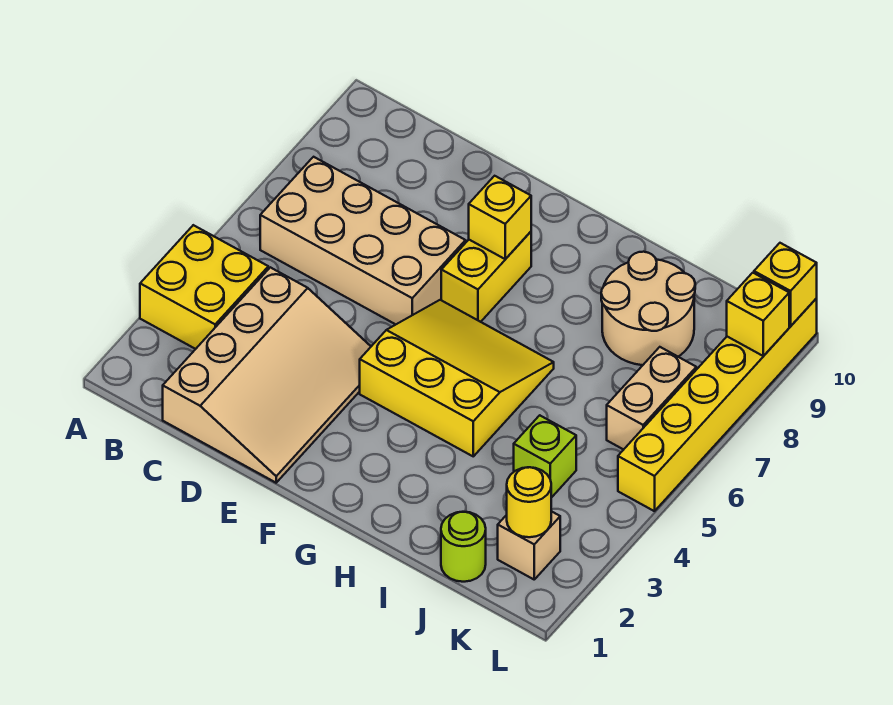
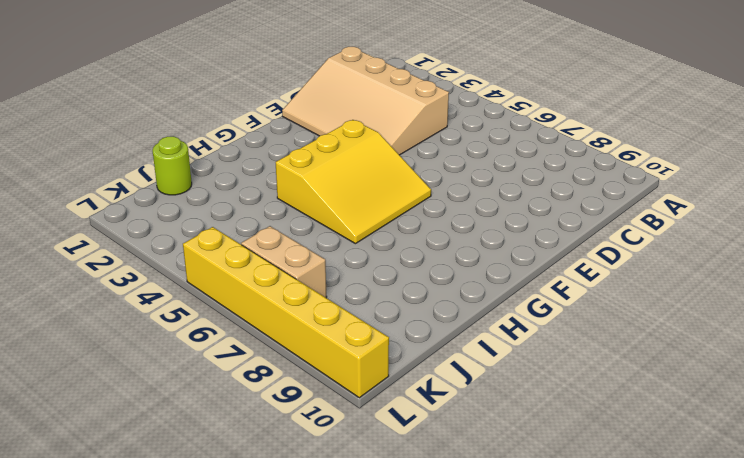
none -> yellow 2x2 brick [140,225,268,349]
none -> tan 2x4 brick [260,157,466,325]
none -> yellow 1x2 brick [441,232,531,322]

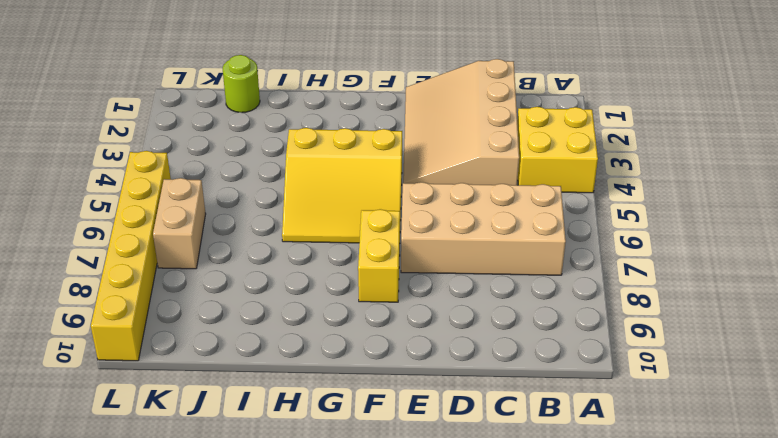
none -> tan 2x2 round brick [601,252,695,365]
none -> lime 1x1 brick [514,415,576,498]
none -> tan 1x1 brick [498,511,560,579]

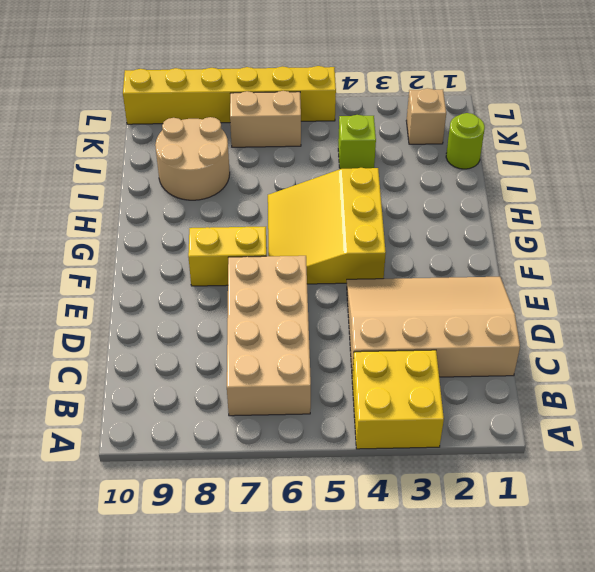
none -> yellow 1x1 brick [469,176,531,259]
none -> yellow 1x1 round brick [507,467,551,537]
none -> yellow 1x1 brick [727,273,789,356]

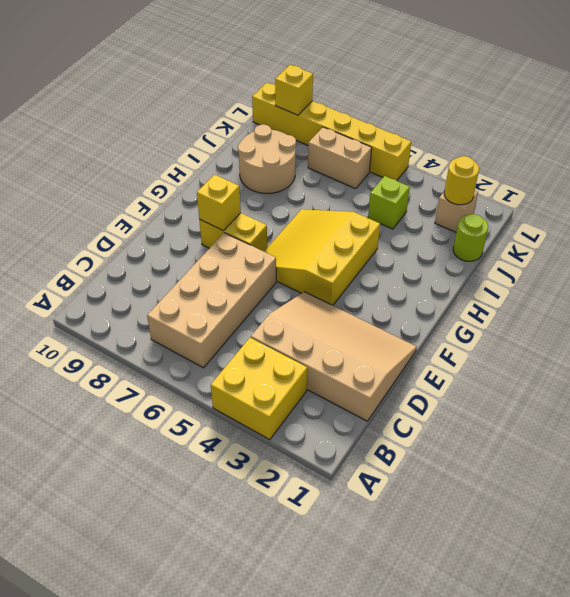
none -> yellow 1x1 brick [754,243,817,326]

